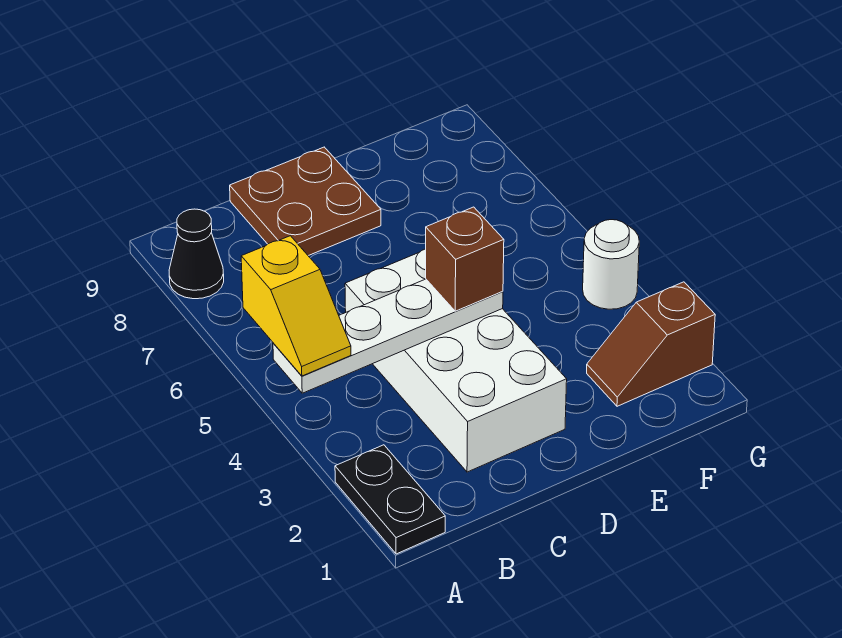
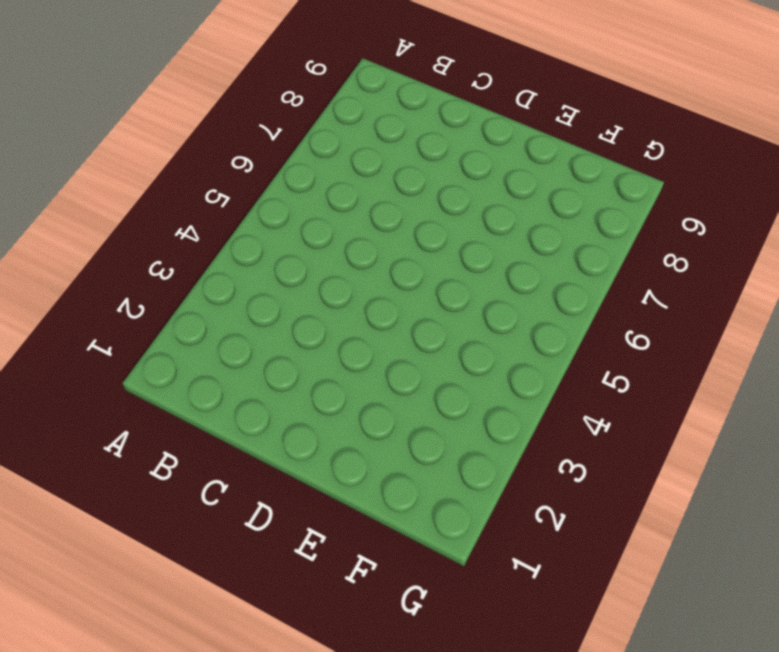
none -> black 1x2 plate [335,445,445,554]
none -> black 1x1 cone [169,209,224,299]

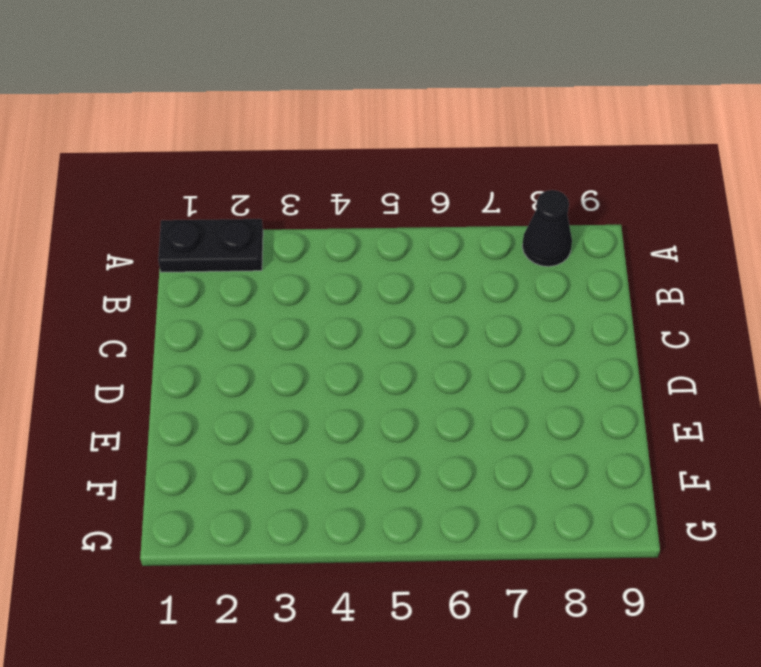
none -> white 2x4 brick [345,249,567,472]
none -> brown 2x2 plate [230,147,381,256]

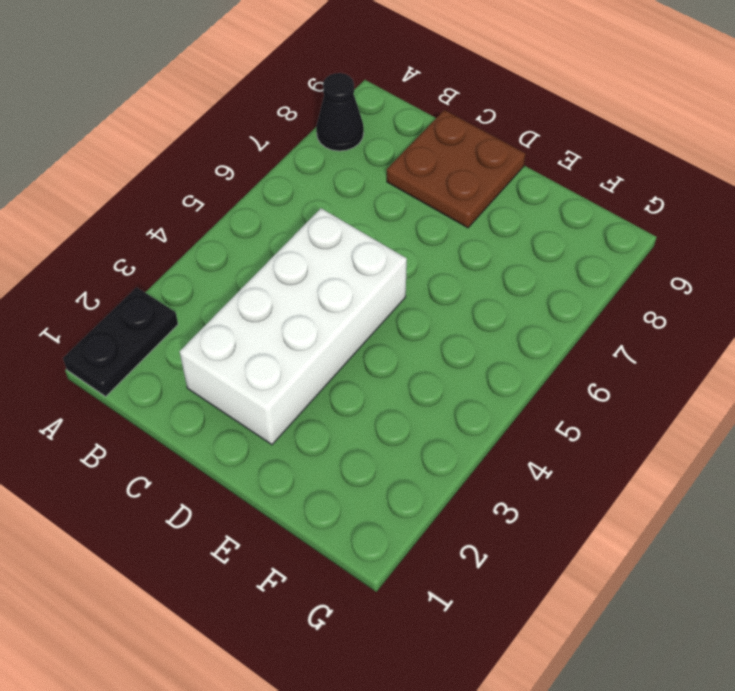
none -> brown 1x2 slope [587,282,715,406]
none -> white 1x1 round brick [583,220,639,309]

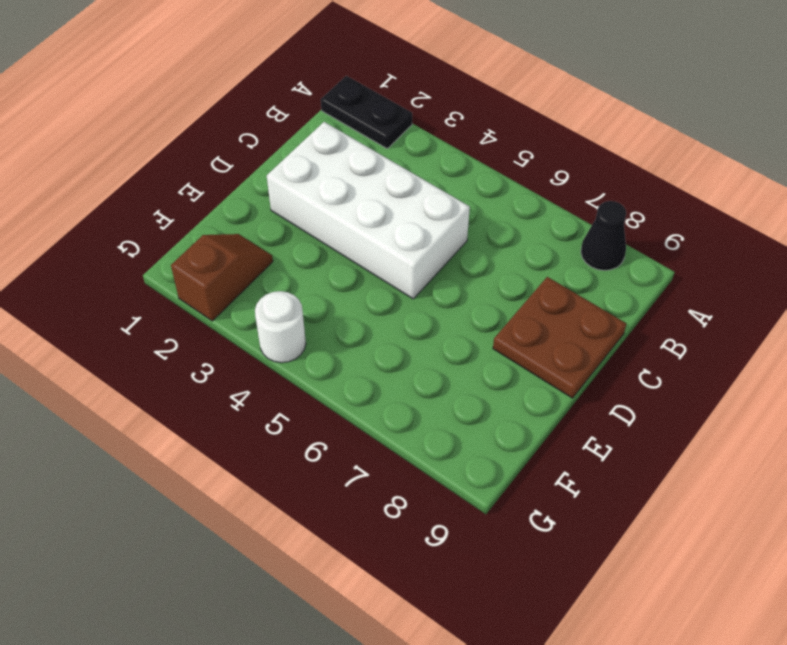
none -> white 1x4 plate [273,279,503,393]
none -> yellow 1x2 slope [241,236,351,376]

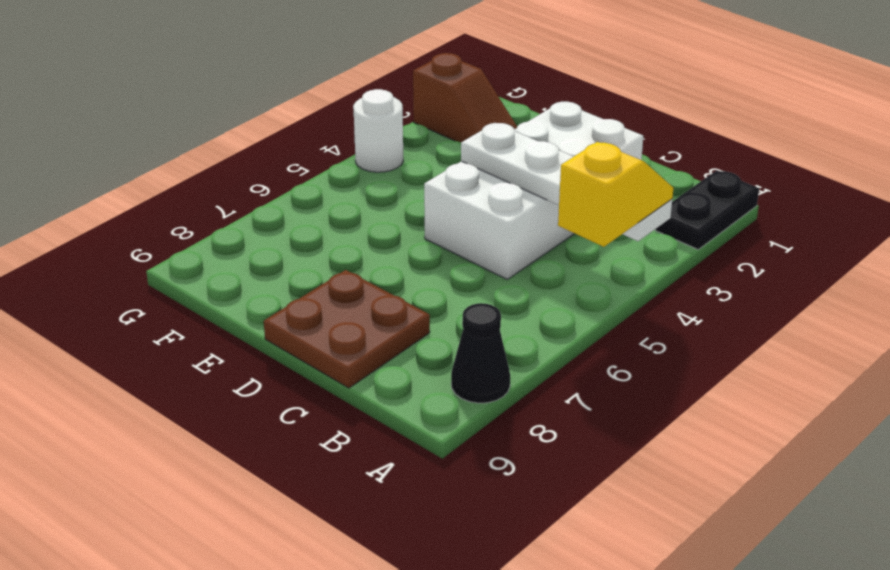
none -> brown 1x1 brick [426,207,504,311]

